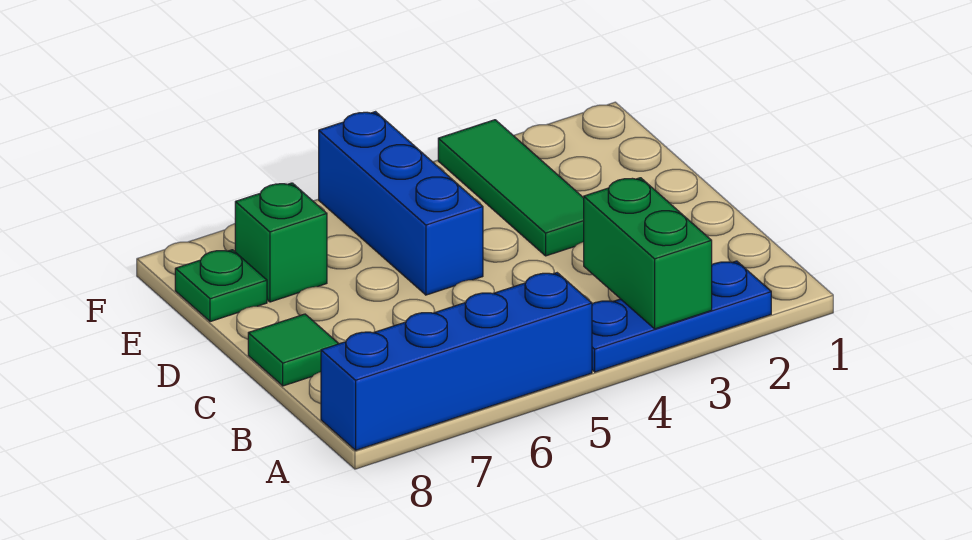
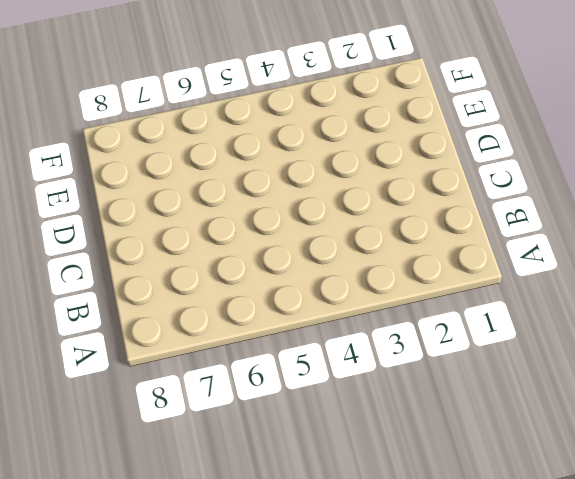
none -> blue 1x3 plate [592,261,771,372]
none -> blue 1x4 brick [321,273,592,450]

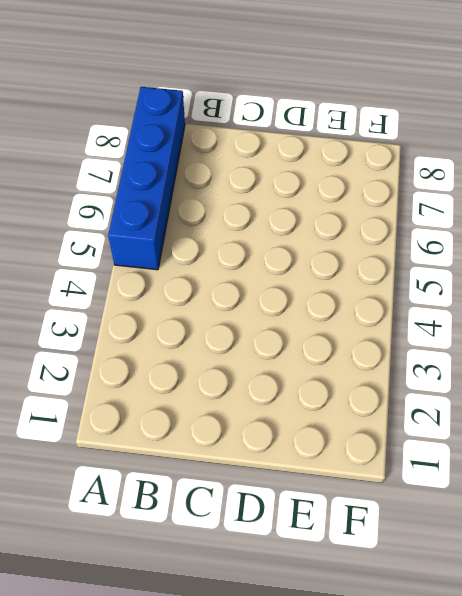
none -> blue 1x3 plate [592,261,771,372]
none -> green 1x1 tile [248,314,338,386]

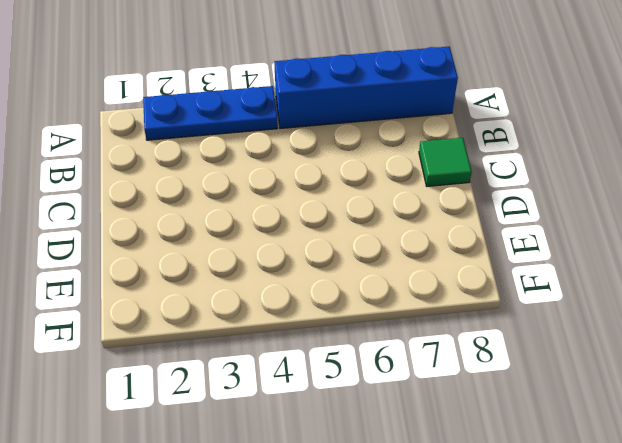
none -> green 1x3 tile [438,120,584,256]
none -> blue 1x3 brick [319,112,483,295]

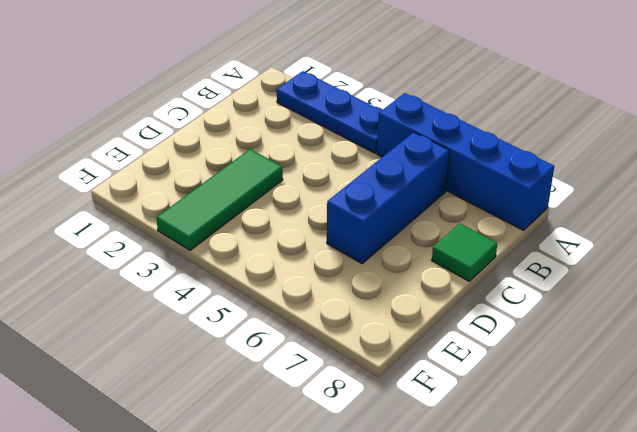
blue 1x3 brick [327,132,449,263] -> blue 1x3 brick moved to [319,112,483,295]
none -> green 1x1 brick [235,183,327,302]
none -> green 1x1 plate [175,250,267,322]

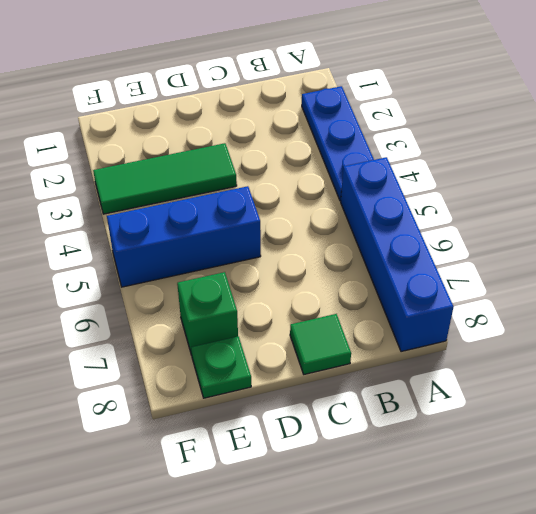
none -> green 1x2 brick [584,178,712,329]

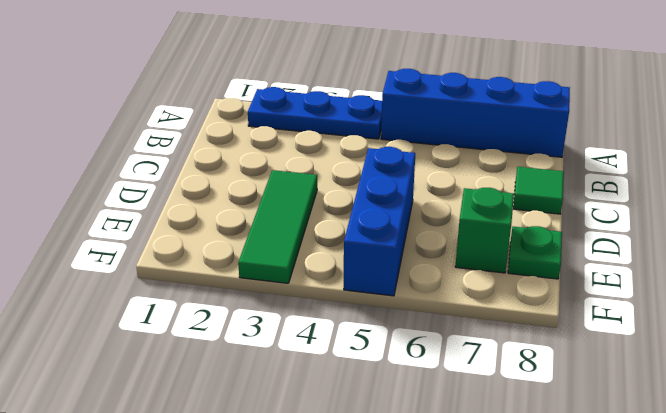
none -> green 1x2 brick [584,178,712,329]

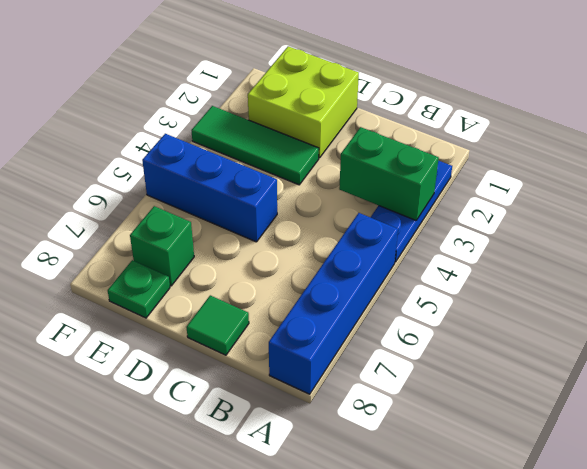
lime 2x2 brick [248,46,359,158] -> none

